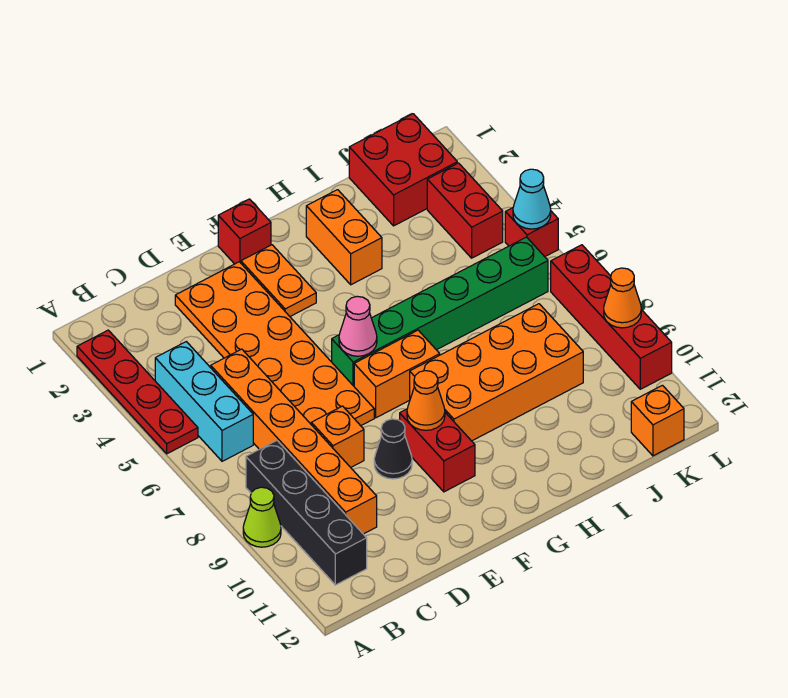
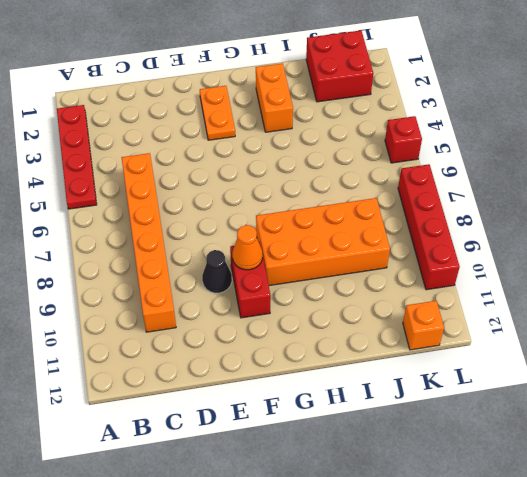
none -> lime 1x1 cone [243,487,281,547]
none -> cyan 1x3 brick [155,342,253,461]
none -> black 1x4 brick [246,440,367,585]

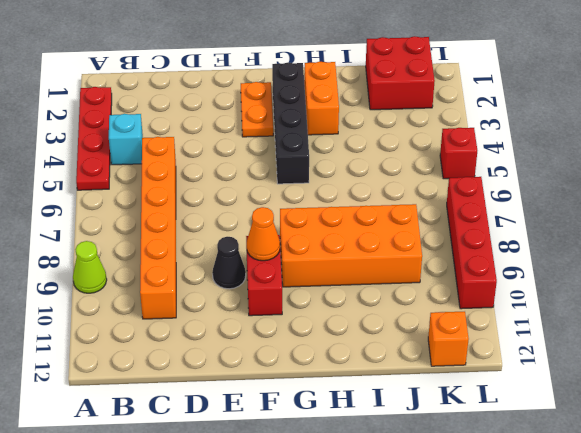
cyan 1x1 brick [109,114,143,165] -> cyan 1x3 brick [155,342,253,461]
black 1x4 brick [272,63,309,184] -> black 1x4 brick moved to [246,440,367,585]
none -> orange 2x6 plate [175,262,374,426]
none -> orange 1x1 brick [311,406,364,467]
none -> red 1x1 brick [218,199,271,264]

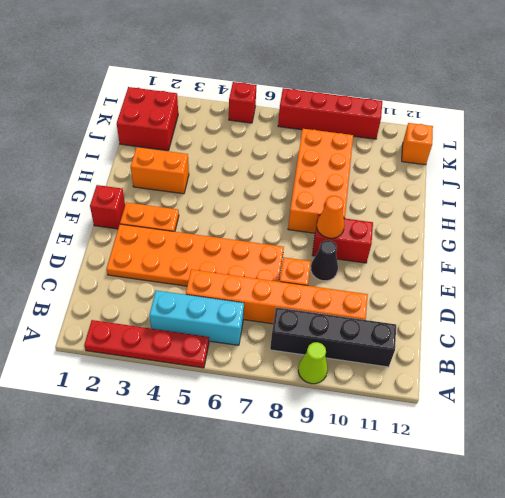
none -> green 1x6 brick [332,237,548,386]
none -> orange 1x2 brick [354,330,440,418]
none -> red 1x2 brick [427,163,503,258]

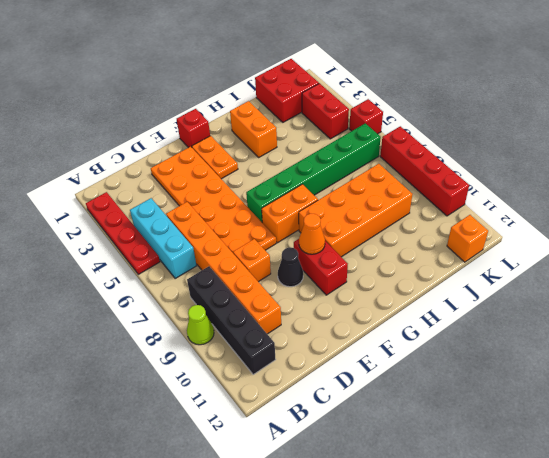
none -> pink 1x1 cone [339,296,377,356]
none -> cyan 1x1 cone [513,169,551,229]
none -> orange 1x1 cone [604,268,641,328]

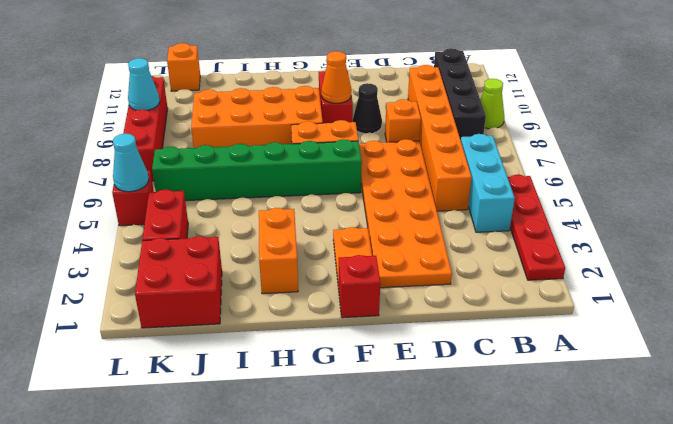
cyan 1x1 cone [128,58,160,110] -> orange 1x1 cone [604,268,641,328]
none -> pink 1x1 cone [339,296,377,356]

